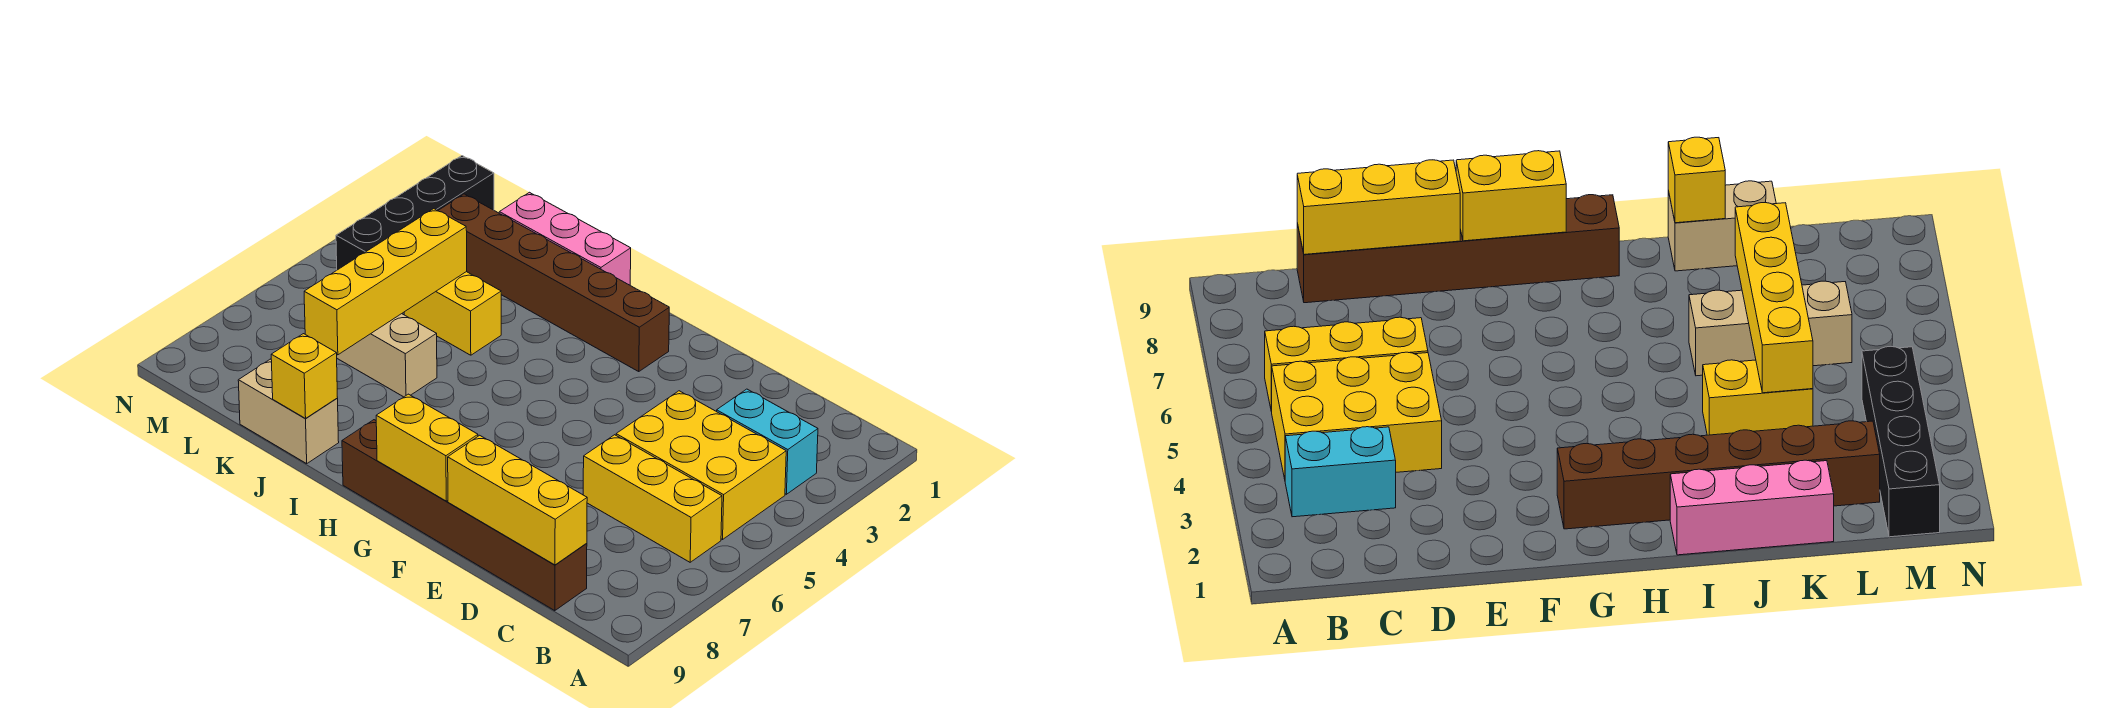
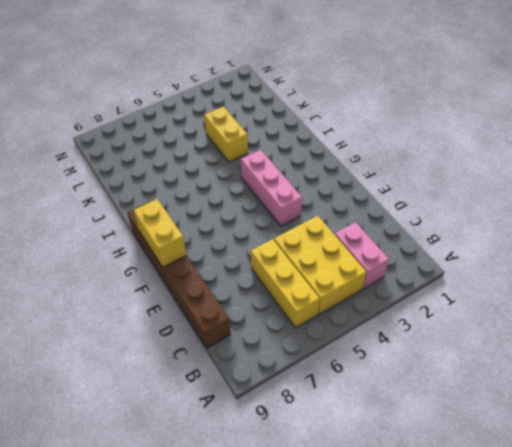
pink 1x2 brick [335,222,389,288] -> cyan 1x2 brick [717,389,818,494]
pink 1x3 brick [241,150,302,226] -> pink 1x3 brick moved to [499,192,631,285]
none -> brown 1x6 brick [438,194,669,371]
none -> tan 1x3 brick [337,314,437,397]
none -> tan 1x2 brick [238,359,339,464]

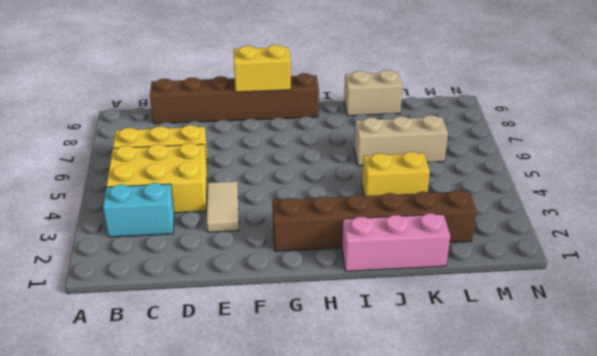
tan 1x2 tile [207,181,239,232] -> none
none -> black 1x4 brick [336,156,494,270]
none -> yellow 1x3 brick [448,435,587,565]
none -> yellow 1x1 brick [271,334,338,418]

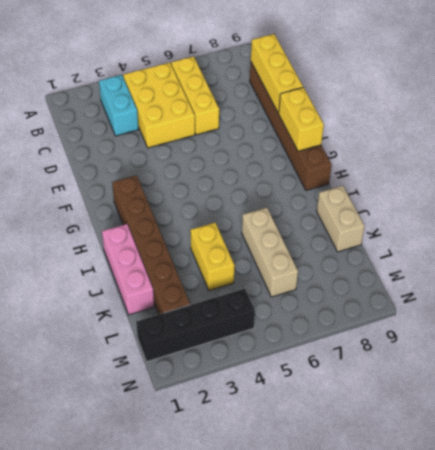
none -> yellow 1x1 brick [271,334,338,418]
none -> yellow 1x4 brick [304,209,467,355]

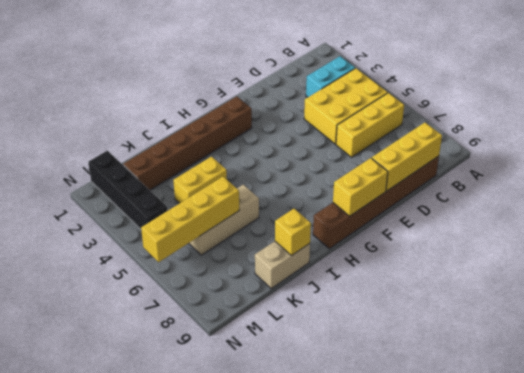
yellow 1x4 brick [141,177,239,262] -> yellow 1x4 brick turned to [304,209,467,355]
none -> pink 1x3 brick [499,192,631,285]

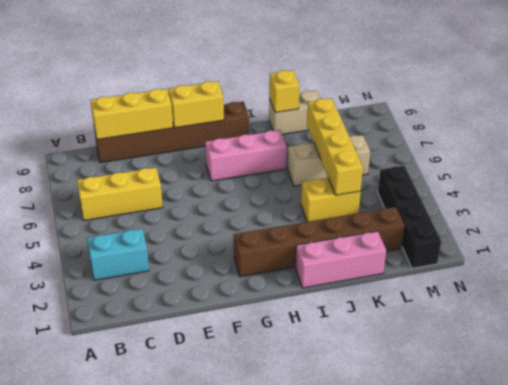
pink 1x3 brick [205,130,287,181] -> none
none -> yellow 2x3 brick [616,391,786,539]

